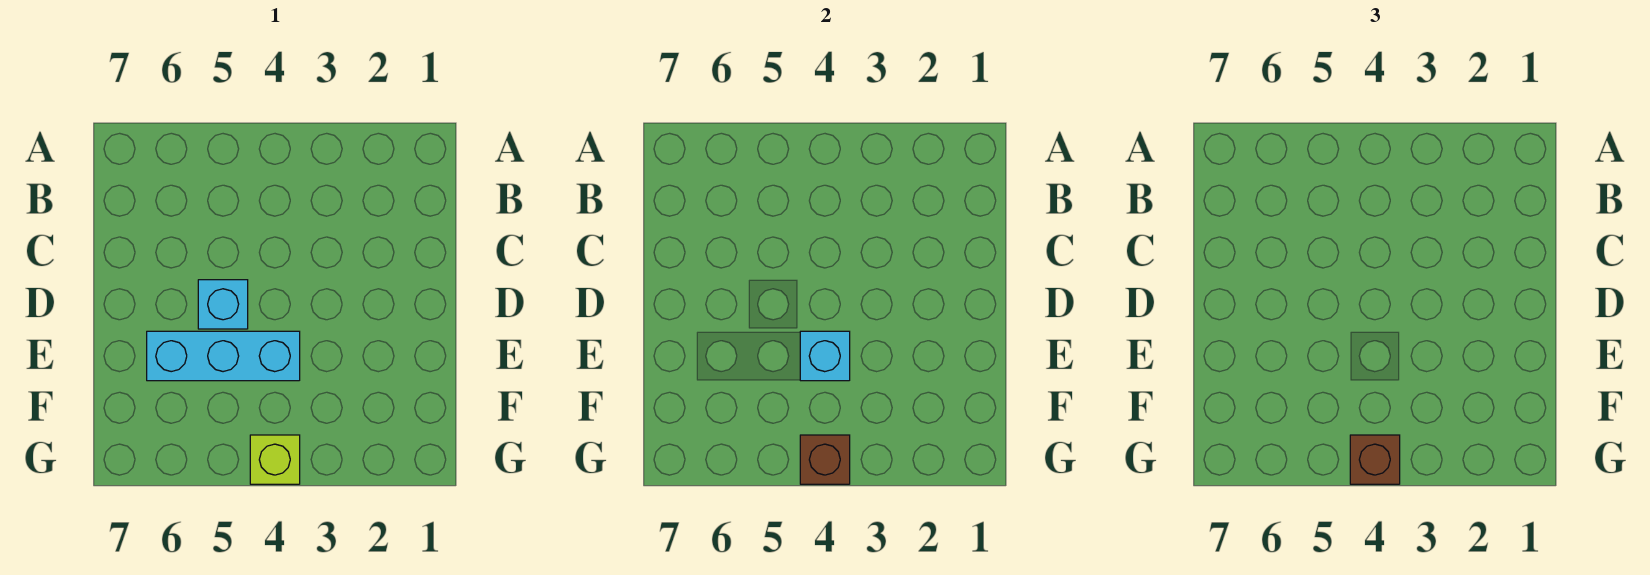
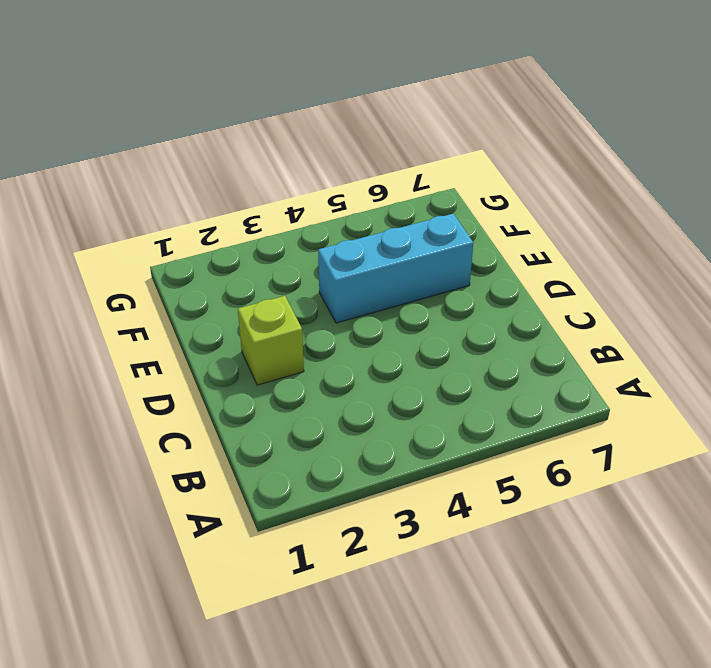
lime 1x1 brick [238,296,304,385] -> lime 1x1 brick moved to [250,435,300,484]
none -> cyan 1x1 brick [198,280,248,329]
none -> cyan 1x1 brick [800,331,850,381]

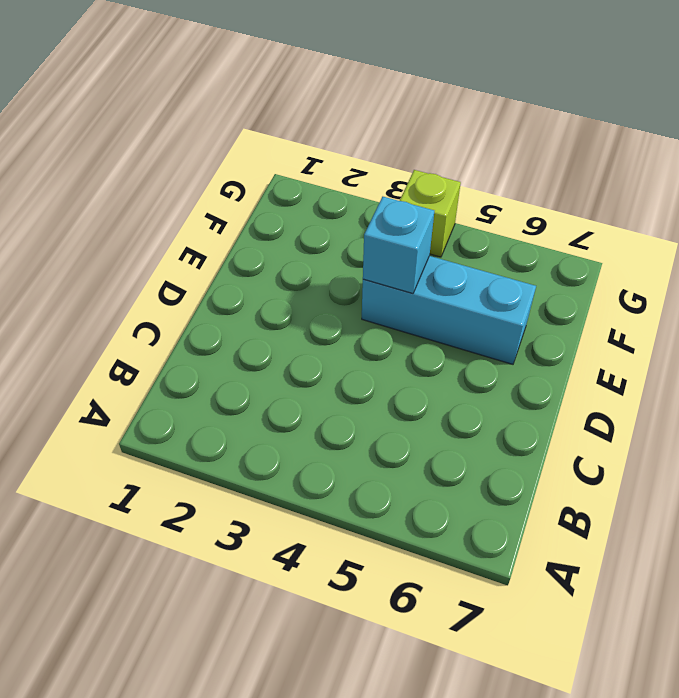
none -> cyan 1x1 brick [198,280,248,329]
none -> brown 1x1 brick [800,435,850,484]

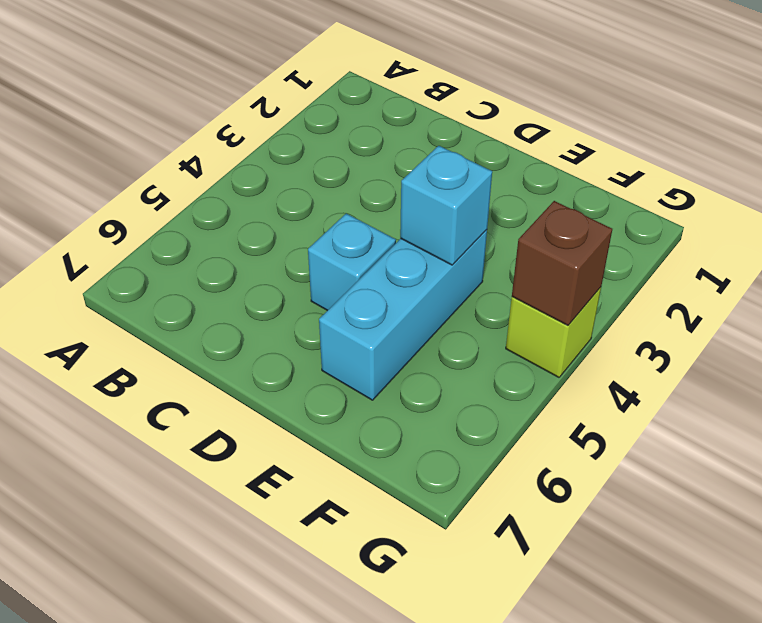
none -> brown 1x1 brick [1350,435,1400,484]

